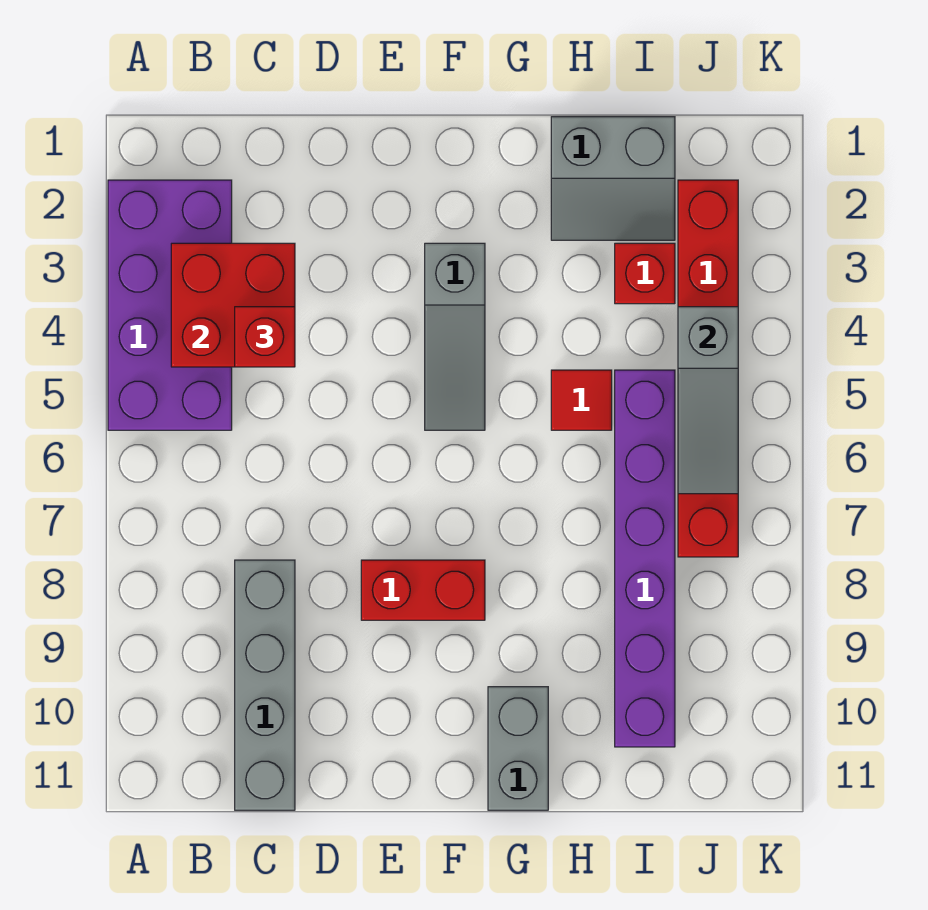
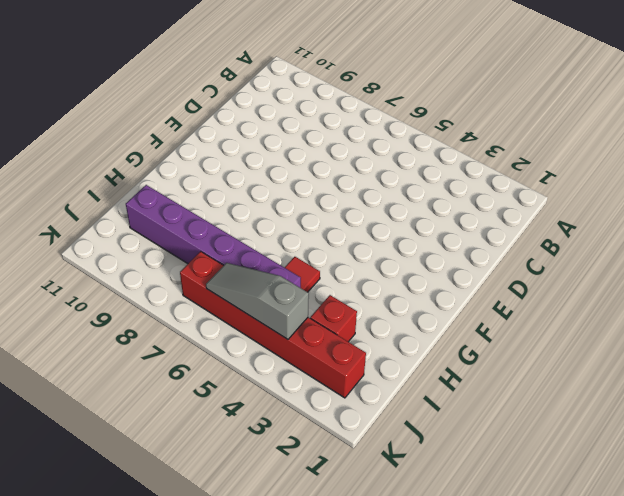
none -> purple 2x4 brick [108,180,232,430]
none -> grey 1x4 brick [235,560,295,810]
none -> red 1x2 brick [361,560,485,620]

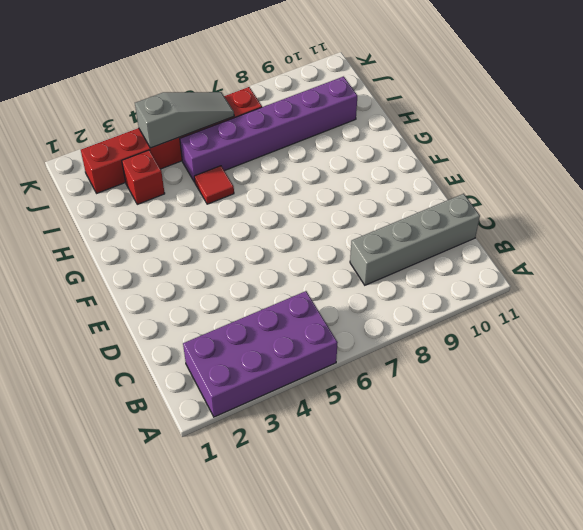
none -> red 1x2 brick [361,560,485,620]
none -> grey 1x3 slope [425,243,485,430]
none -> grey 1x2 brick [488,687,548,810]

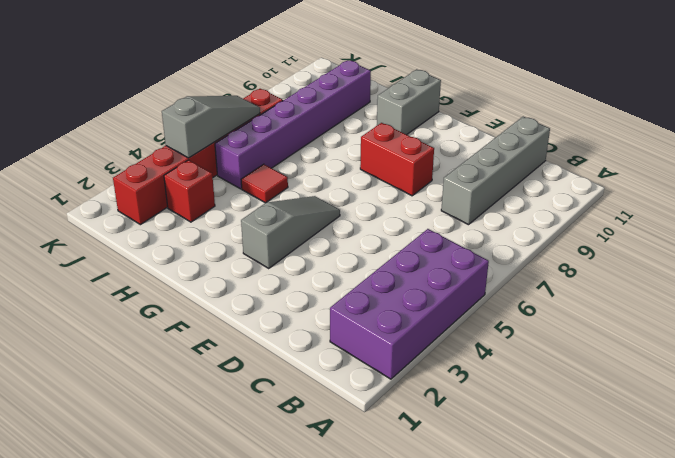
none -> grey 2x2 slope [551,117,675,240]
none -> red 2x2 brick [171,243,295,367]
none -> red 1x1 brick [235,307,295,367]

